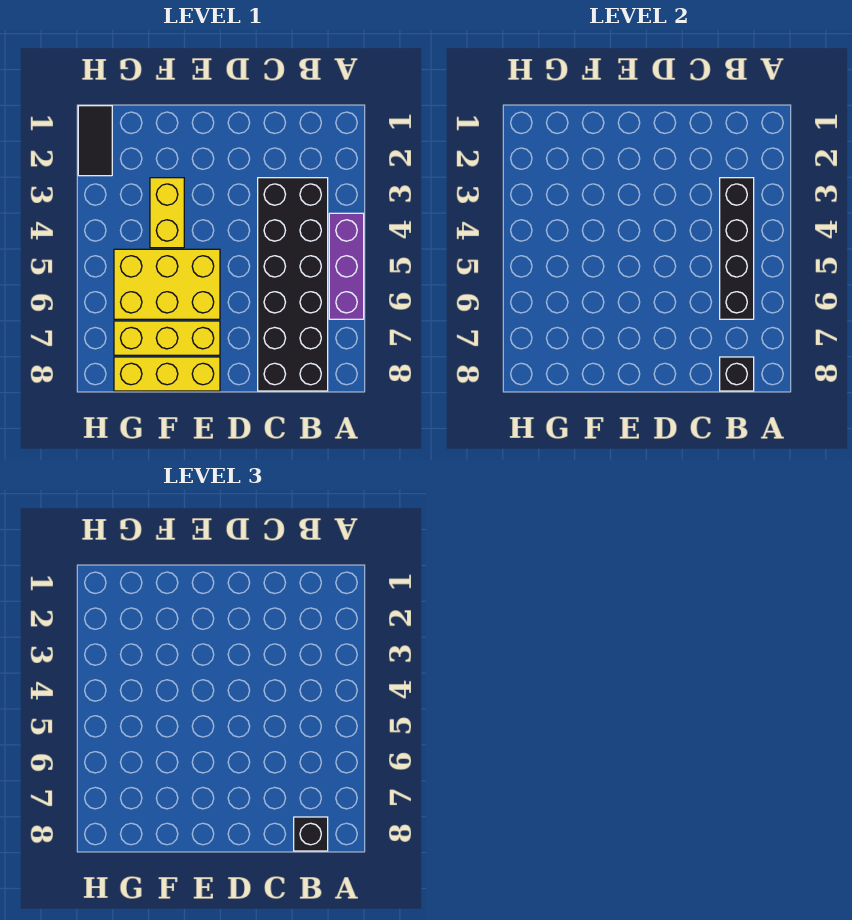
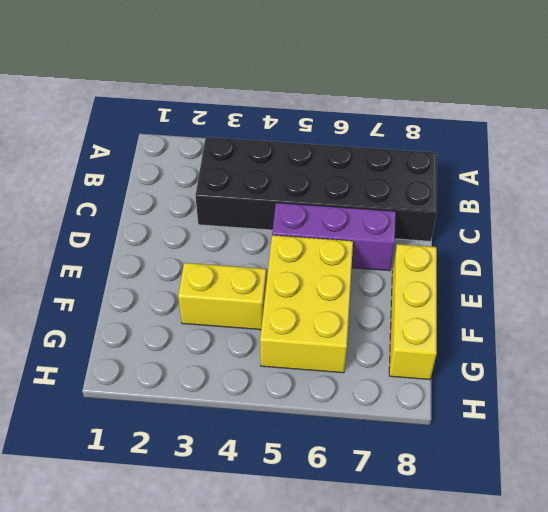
purple 1x3 brick [272,203,396,271] -> purple 1x3 brick moved to [329,213,364,319]
none -> yellow 1x3 brick [114,321,220,355]
none -> black 1x2 tile [78,106,112,176]

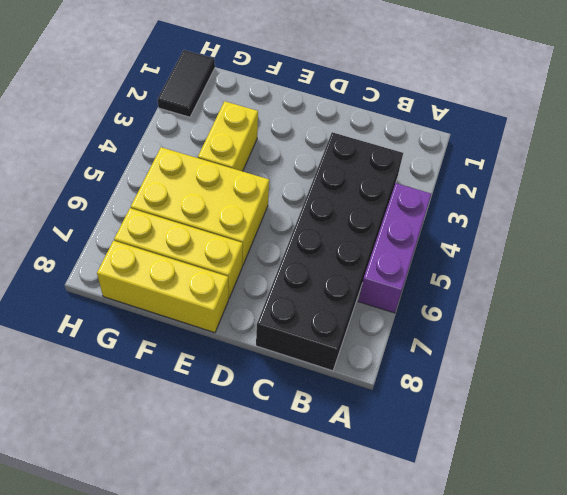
none -> black 1x4 brick [720,178,754,319]
none -> black 1x1 brick [720,357,754,391]

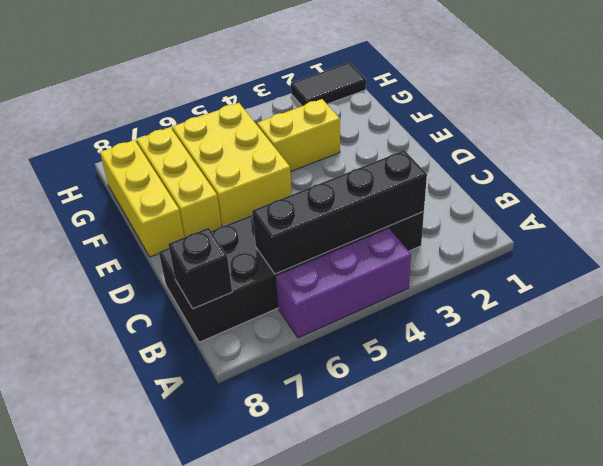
none -> black 1x1 brick [294,817,328,851]

